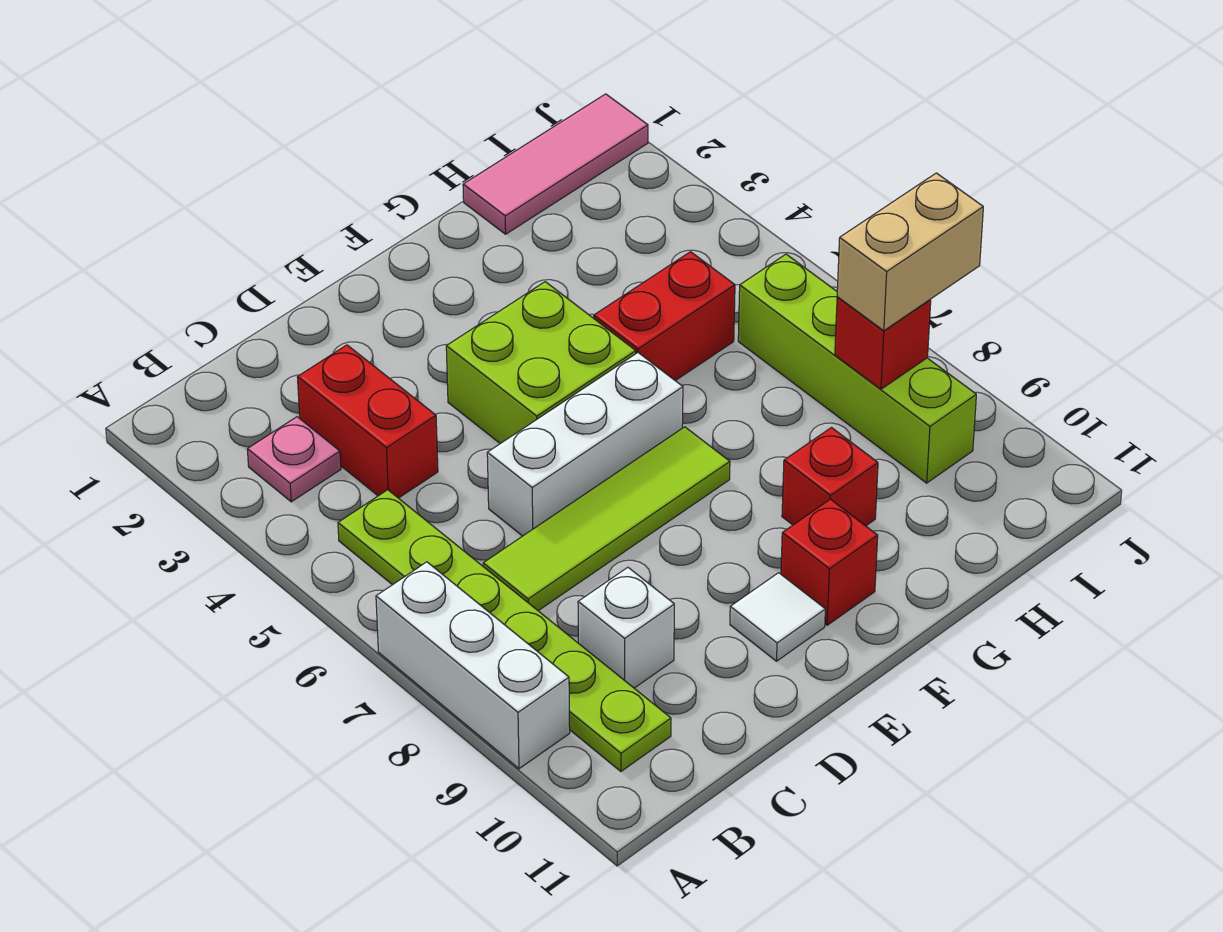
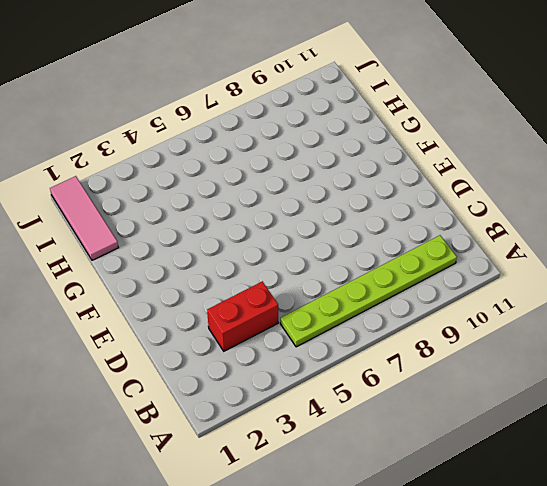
none -> white 1x3 brick [376,562,570,769]
none -> pink 1x1 plate [247,417,341,502]
none -> lime 1x4 tile [483,427,730,611]

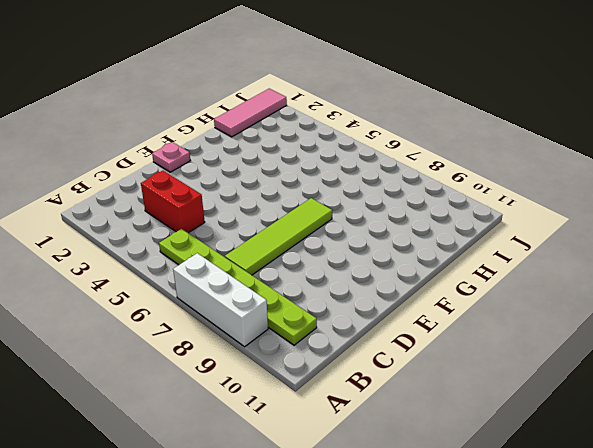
pink 1x1 plate [152,142,191,172] -> pink 1x1 plate moved to [247,417,341,502]
none -> white 1x1 brick [578,567,674,688]
none -> white 1x3 brick [487,353,683,536]
none -> lime 2x2 brick [446,282,636,444]

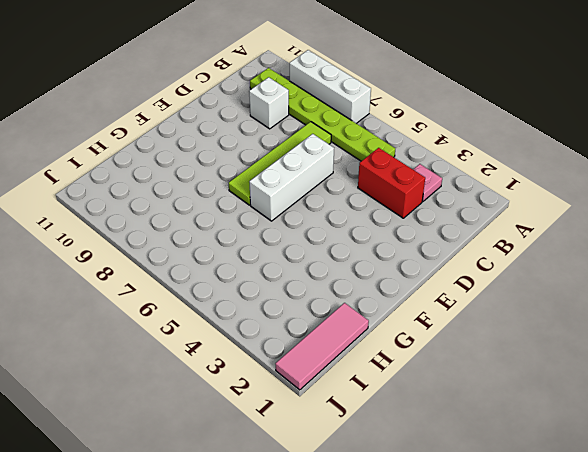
none -> lime 2x2 brick [446,282,636,444]
none -> white 1x1 tile [730,573,825,661]
none -> red 1x1 brick [781,499,878,625]

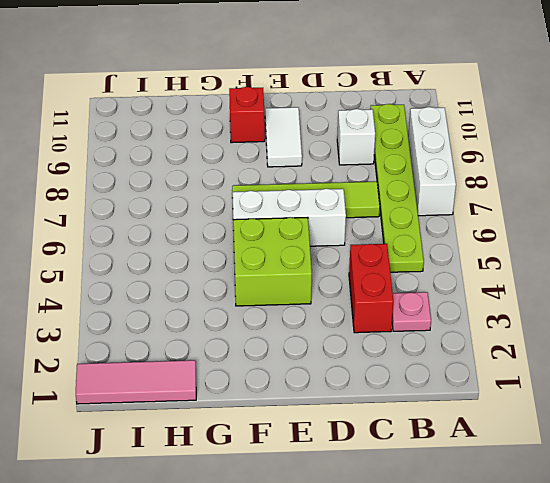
white 1x2 tile [265,107,302,167] -> white 1x1 tile [730,573,825,661]
none -> red 1x2 brick [594,252,735,381]
none -> red 1x1 brick [782,428,878,526]
none -> lime 1x4 brick [738,254,976,483]

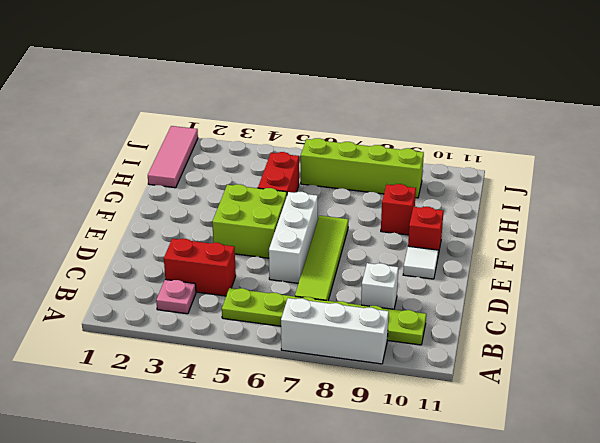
none -> red 1x1 brick [835,297,931,389]
none -> tan 1x2 brick [837,173,983,331]

